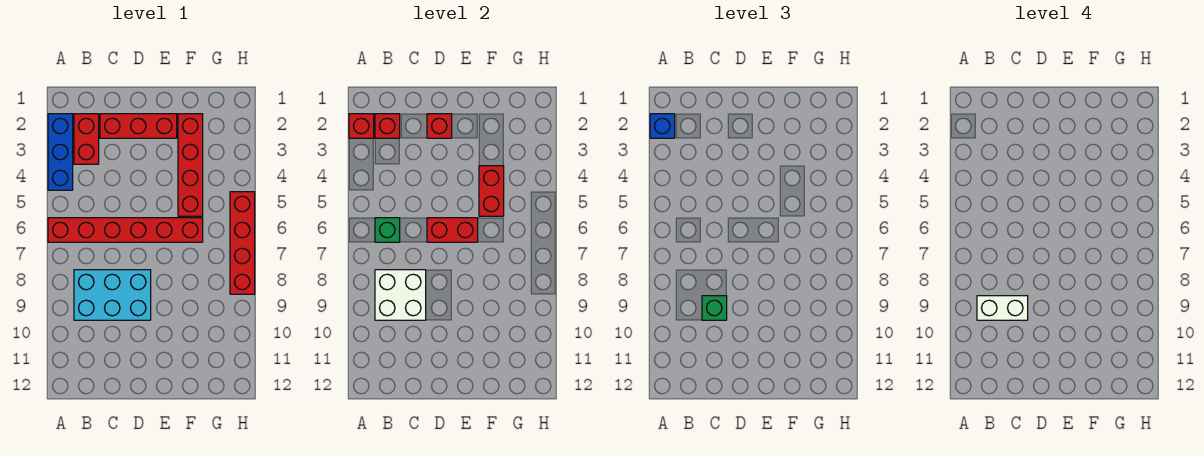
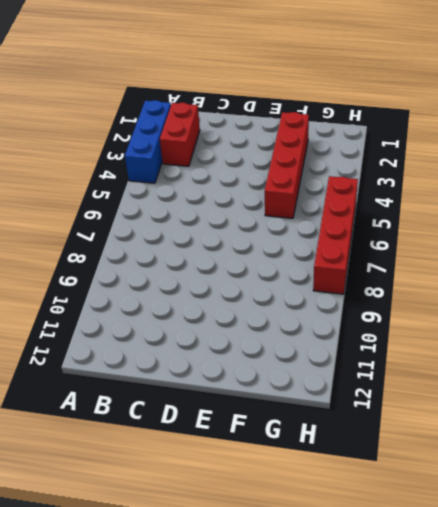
none -> red 1x6 brick [48,218,203,242]
none -> cyan 2x3 brick [74,270,151,320]
none -> red 1x3 brick [100,114,177,138]

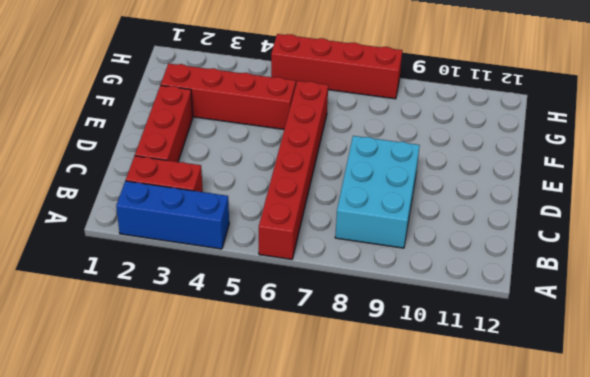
none -> red 1x1 brick [349,114,374,138]
none -> red 1x1 brick [375,114,400,138]
none -> green 1x1 brick [375,218,400,242]

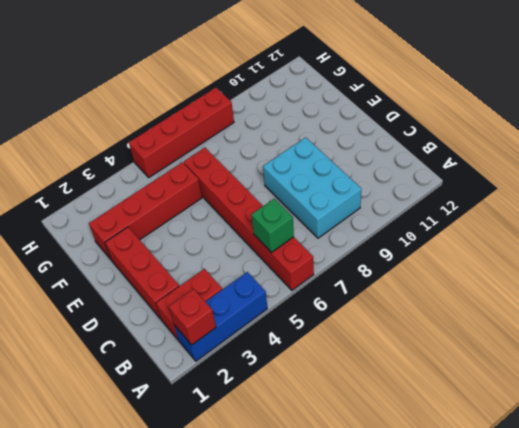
none -> red 1x1 brick [375,114,400,138]
none -> white 2x2 brick [375,270,426,320]
none -> red 1x1 brick [427,114,452,138]

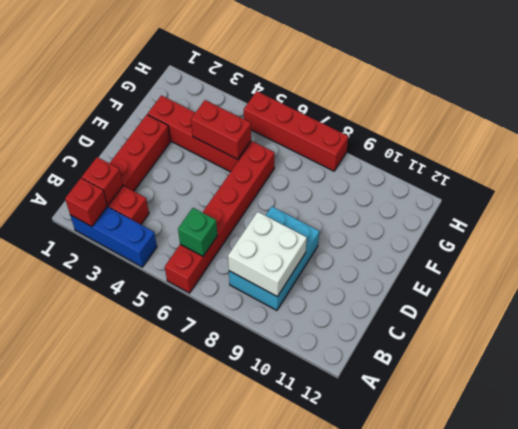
none -> red 1x1 brick [427,114,452,138]
none -> red 1x2 brick [427,218,478,242]
none -> blue 1x1 brick [650,114,675,138]

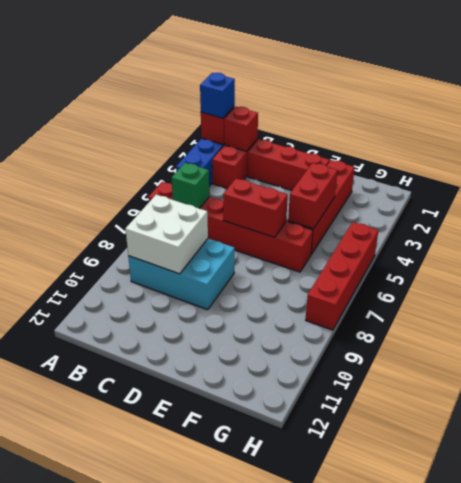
none -> red 1x1 brick [427,114,452,138]
none -> green 1x1 brick [702,296,727,320]
none -> white 1x2 brick [977,296,1028,320]

